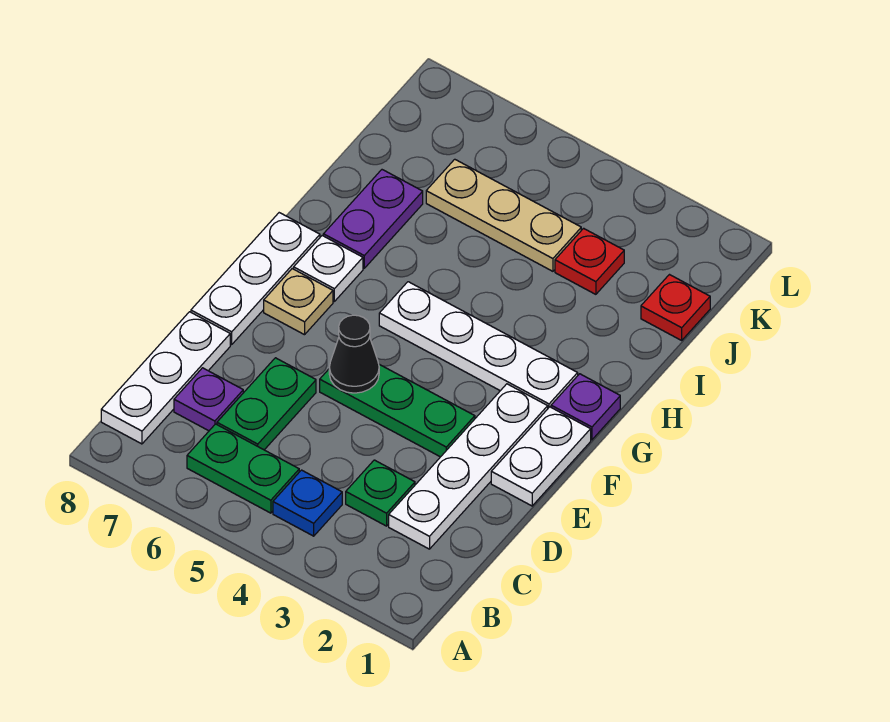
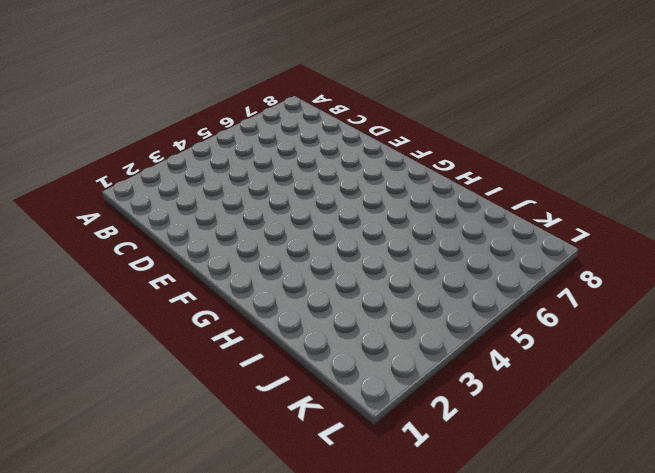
none -> blue 1x1 plate [273,470,342,536]
none -> green 1x2 plate [187,424,299,513]
none -> white 1x3 plate [101,312,230,444]

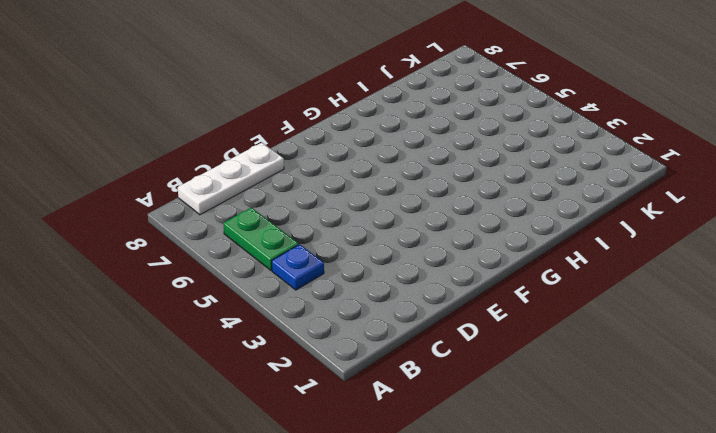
none -> white 1x4 plate [389,384,548,549]
none -> green 1x1 plate [346,460,415,526]
none -> green 1x2 plate [217,358,316,450]

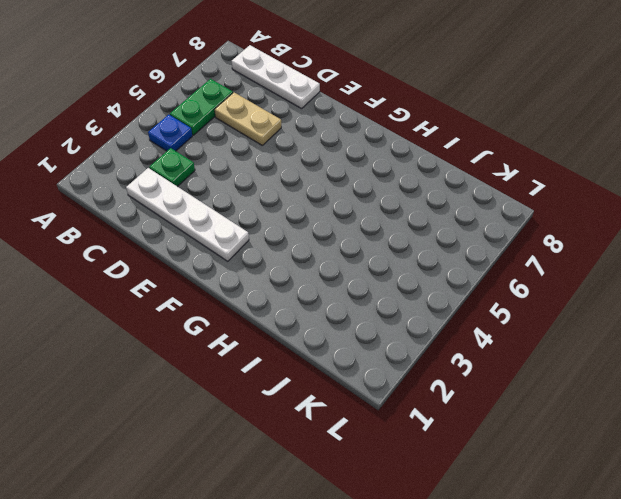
tan 1x2 plate [215,93,281,145] -> green 1x2 plate [217,358,316,450]
none -> purple 1x1 plate [174,368,243,431]
none -> white 1x2 plate [491,407,591,506]
none -> green 1x3 plate [320,364,475,457]

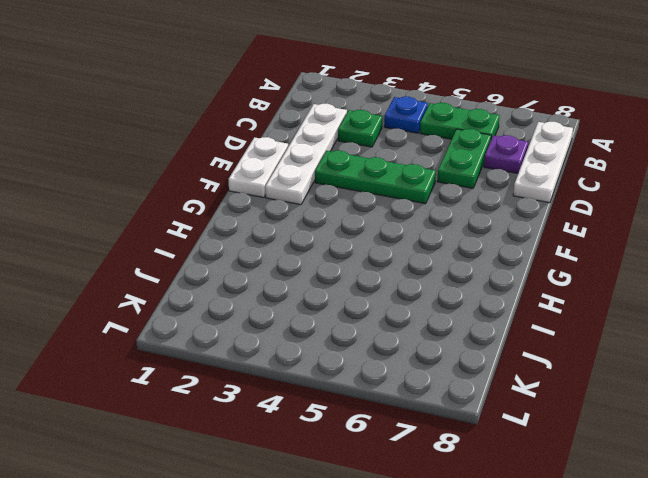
none -> white 1x3 plate [191,213,320,345]
none -> tan 1x1 plate [264,269,333,335]
none -> purple 1x1 plate [551,374,620,440]

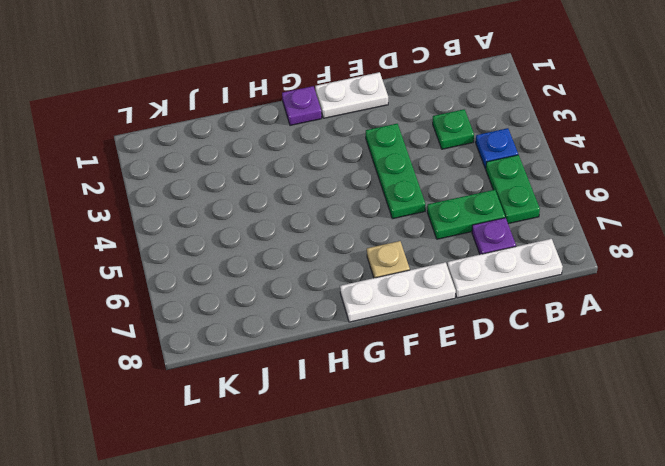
none -> white 1x4 plate [389,384,548,549]
none -> white 1x4 plate [379,282,578,408]
none -> white 1x1 plate [294,236,363,301]

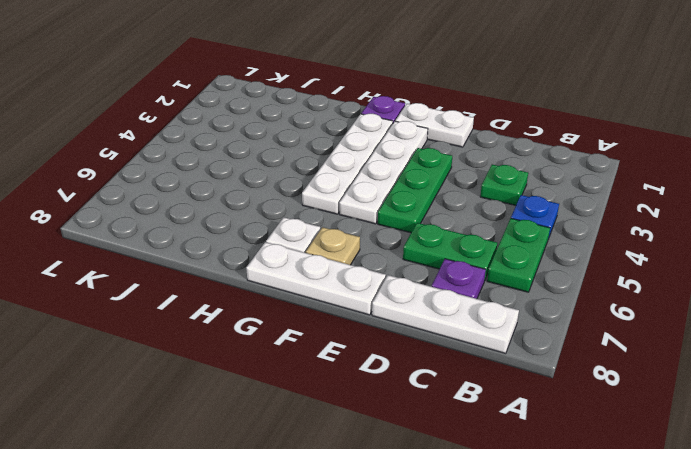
white 1x4 plate [339,121,428,224] -> white 1x4 plate turned to [389,384,548,549]
none -> purple 1x2 plate [323,170,423,268]
none -> red 1x1 plate [641,275,710,340]
none -> red 1x1 plate [555,228,624,294]

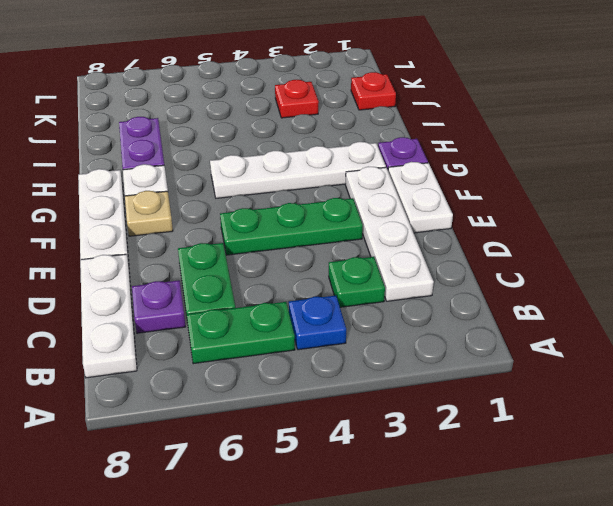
none -> tan 1x3 plate [426,159,581,271]
none -> black 1x1 cone [329,315,379,393]

